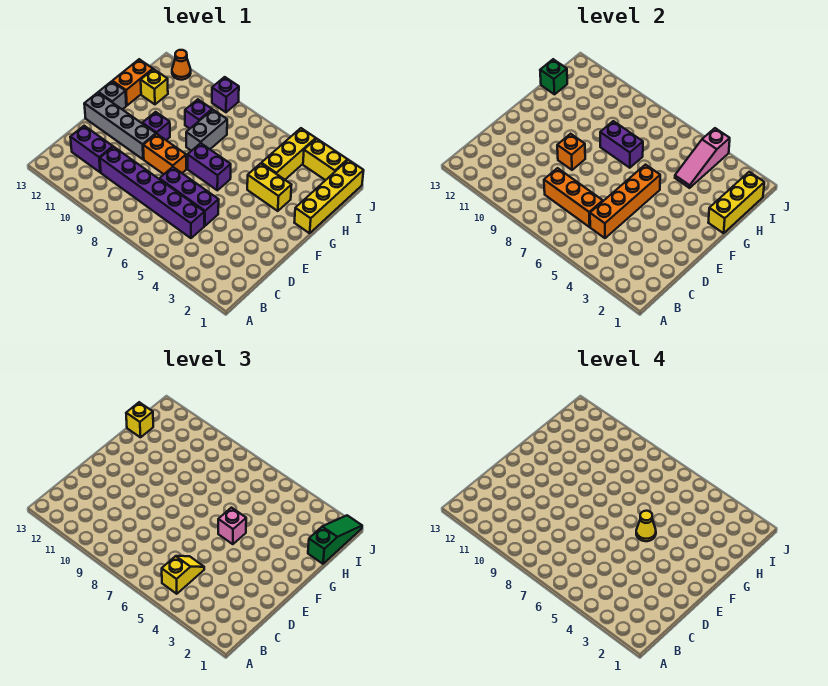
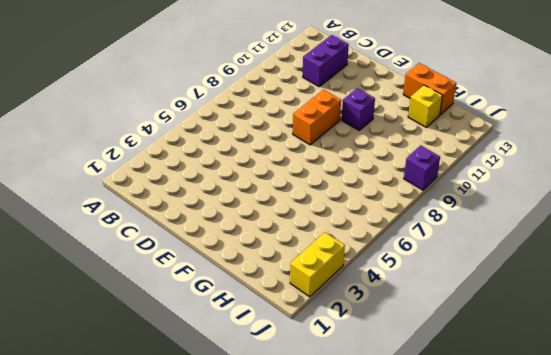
none -> purple 1x6 brick [100,147,204,238]
none -> purple 1x3 brick [160,167,219,226]
none -> grey 1x4 brick [84,93,156,159]
none -> purple 1x2 brick [188,143,231,190]

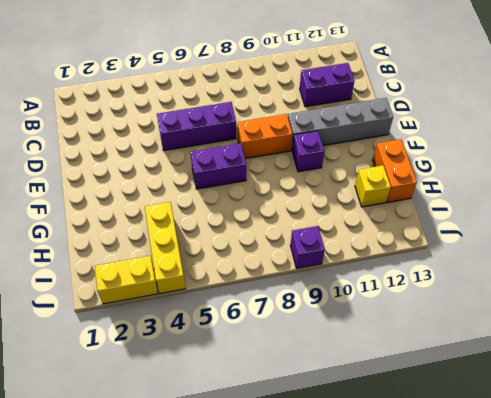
none -> purple 1x6 brick [100,147,204,238]
none -> grey 1x1 brick [98,81,126,109]
none -> yellow 1x4 brick [294,160,364,233]
none -> yellow 1x2 brick [247,163,291,211]

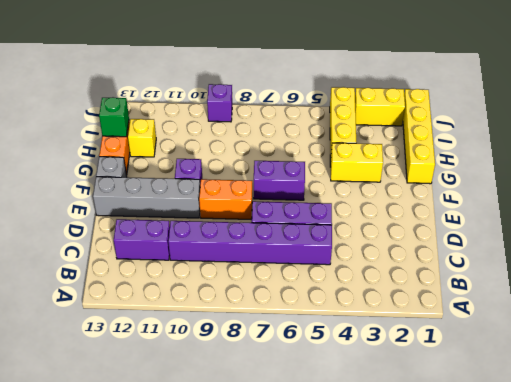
none -> grey 1x2 brick [186,110,227,151]
none -> purple 1x1 brick [185,99,212,129]
none -> orange 1x1 cone [172,50,191,80]
none -> orange 1x4 brick [590,165,660,238]

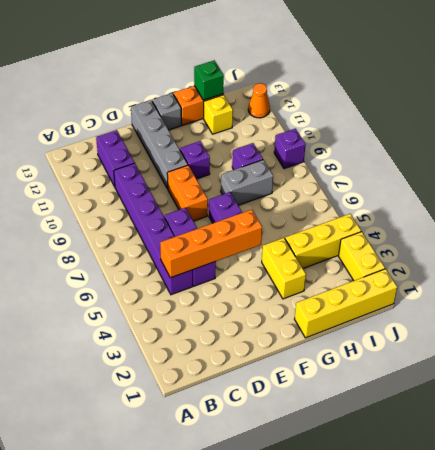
none -> orange 1x3 brick [544,168,603,227]
none -> orange 1x1 brick [557,134,585,170]
none -> yellow 1x3 brick [708,172,764,233]
none -> purple 1x2 brick [600,121,643,168]

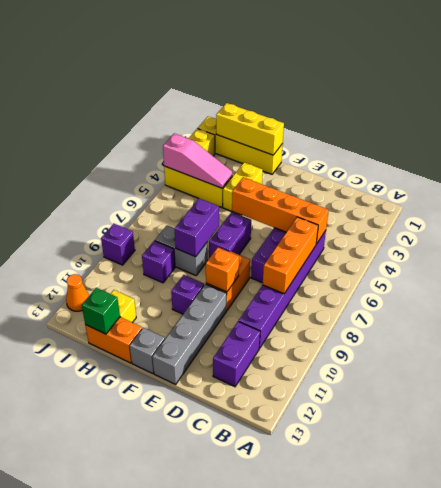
none -> yellow 1x2 slope [162,556,204,594]
none -> pink 1x1 brick [218,508,246,544]
none -> green 1x3 slope [308,515,362,564]
none -> yellow 1x1 brick [126,402,153,437]

